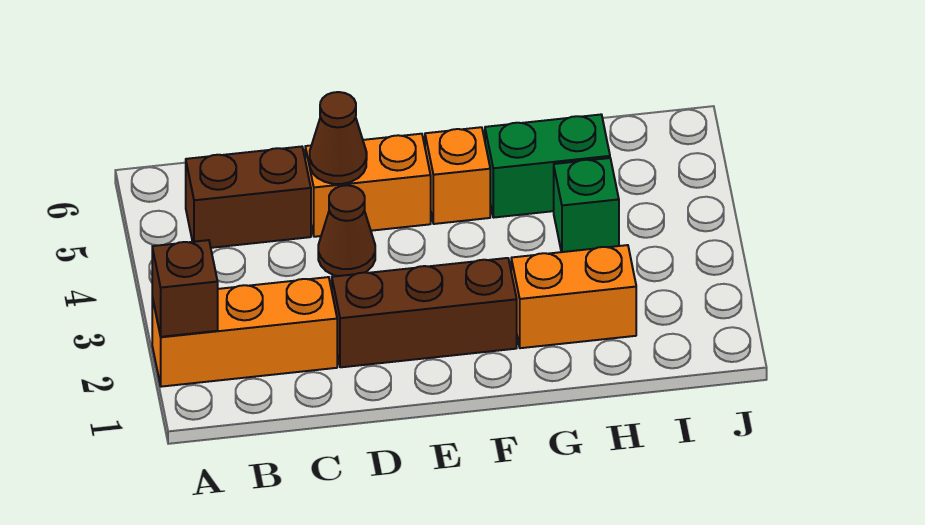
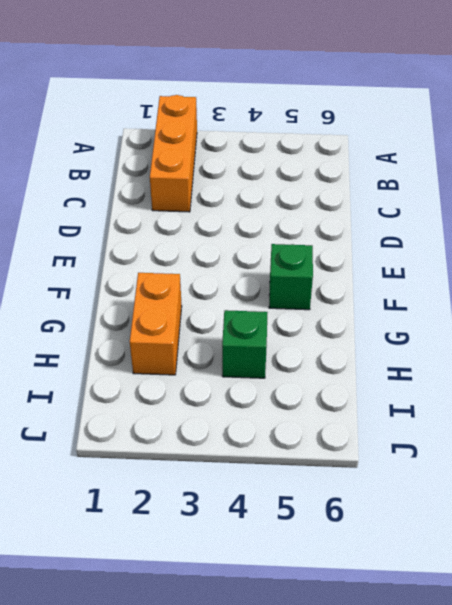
green 1x1 brick [269,244,313,310] -> orange 1x1 brick [425,127,490,224]
none -> brown 1x2 brick [186,147,311,248]
none -> brown 1x3 brick [332,258,517,367]

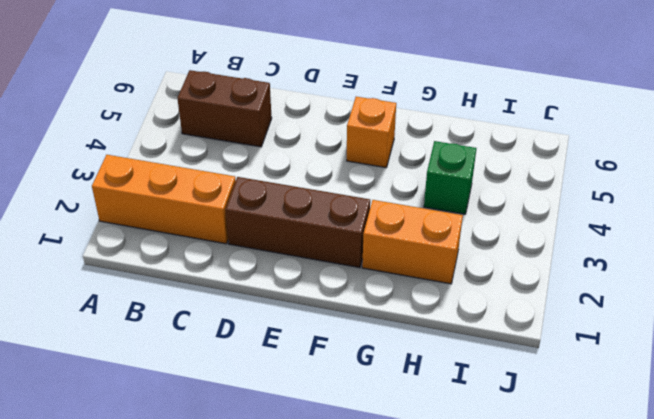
none -> brown 1x1 cone [318,185,375,276]
none -> orange 1x2 brick [305,134,431,237]

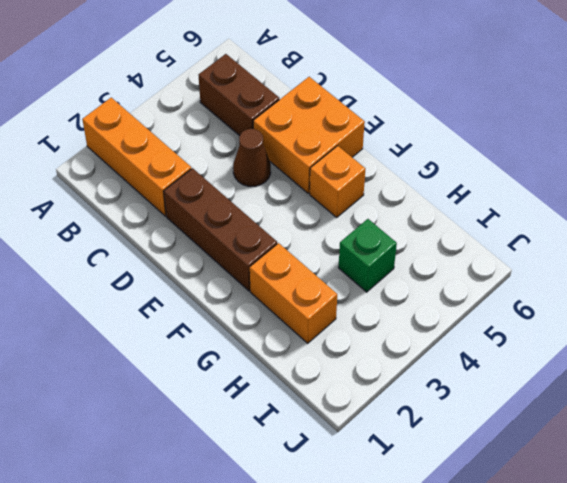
orange 2x2 brick [253,77,365,193] -> orange 1x2 brick [305,134,431,237]
none -> green 1x2 brick [485,115,610,218]
none -> brown 1x1 brick [152,240,218,337]

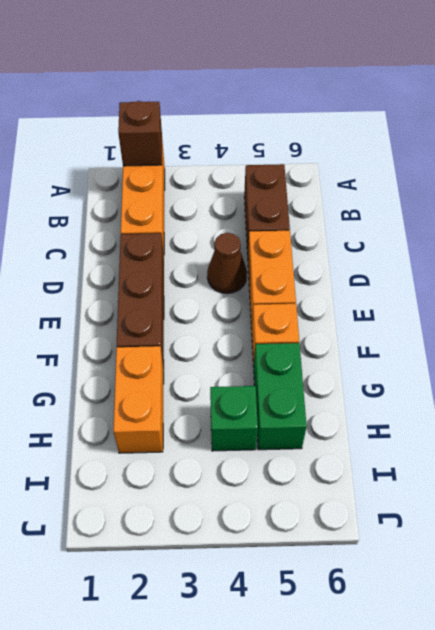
none -> brown 1x1 cone [310,92,367,184]

